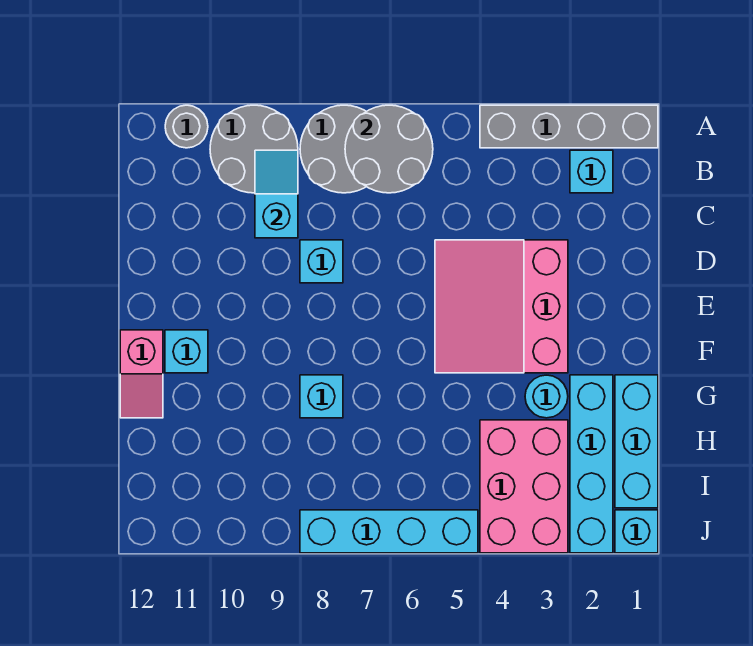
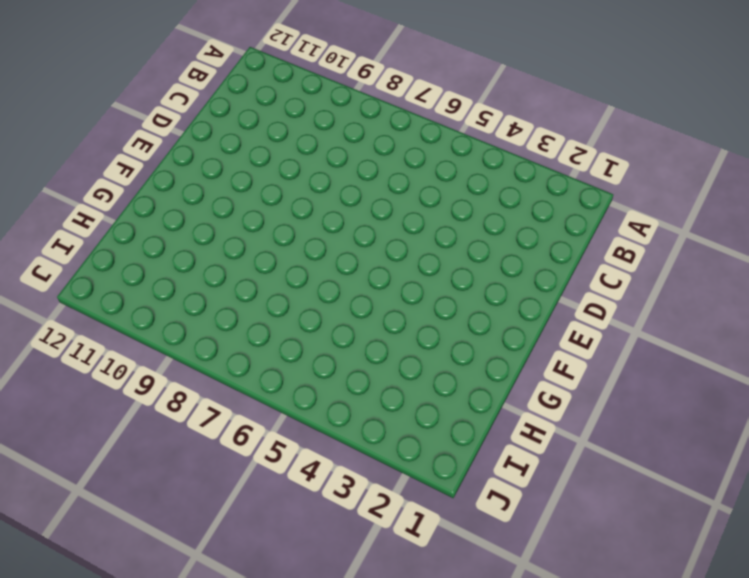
none -> grey 1x4 brick [480,105,658,148]
none -> grey 2x2 round brick [300,105,366,193]
none -> grey 2x2 round brick [210,105,298,193]

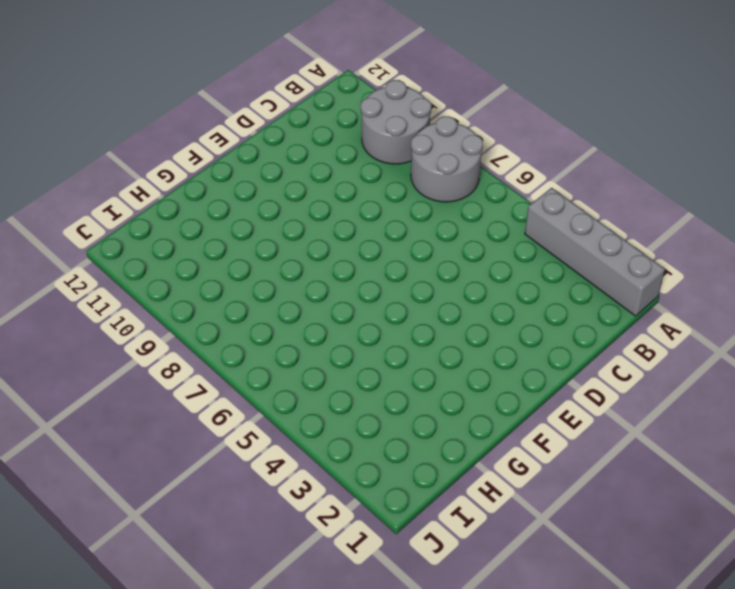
none -> grey 1x1 round brick [165,105,208,148]
none -> cyan 1x1 brick [570,150,613,193]
none -> pink 3x3 slope [435,240,568,373]

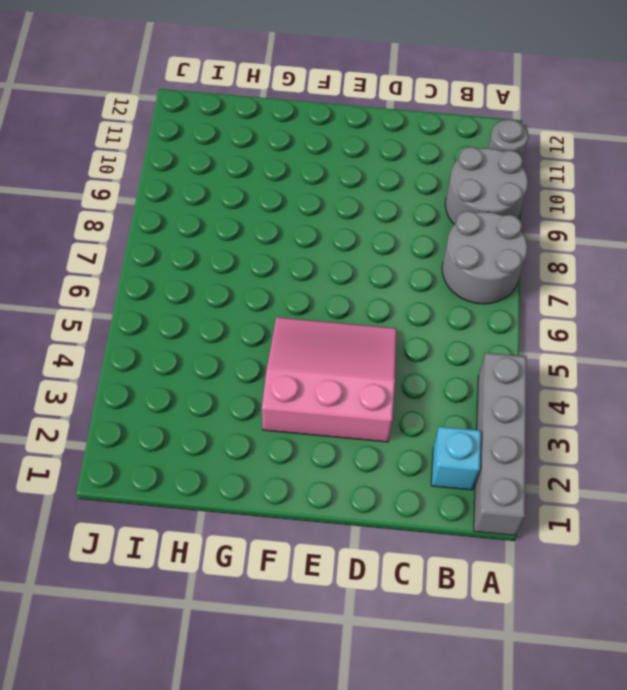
none -> cyan 1x1 brick [300,240,343,283]
none -> cyan 1x1 brick [165,330,208,373]
none -> pink 1x2 slope [120,330,163,418]

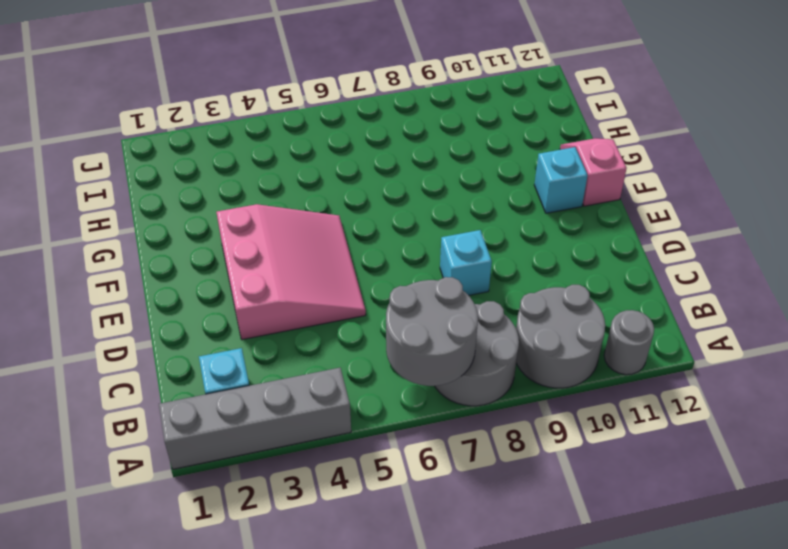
none -> cyan 1x3 brick [615,375,658,508]
none -> cyan 1x4 brick [570,375,613,553]
none -> cyan 1x1 round brick [525,375,568,418]

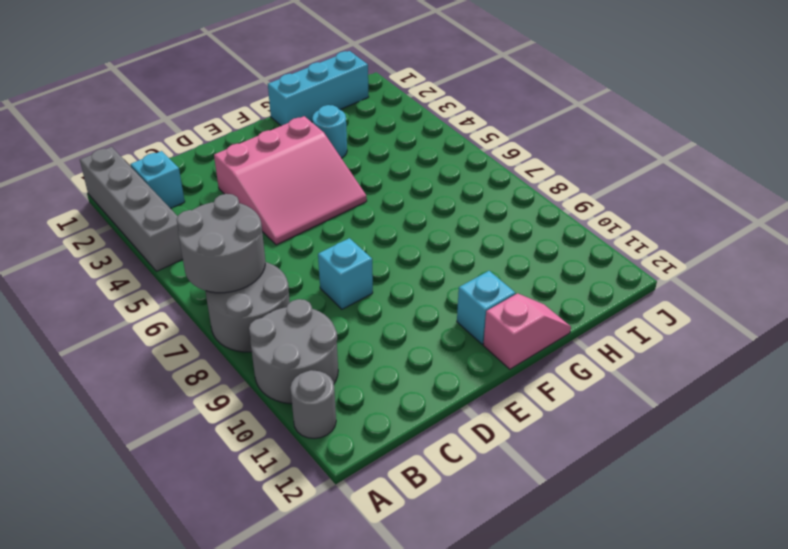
none -> cyan 1x4 brick [570,375,613,553]
none -> cyan 1x1 brick [300,375,343,418]
none -> pink 2x3 brick [480,420,568,553]

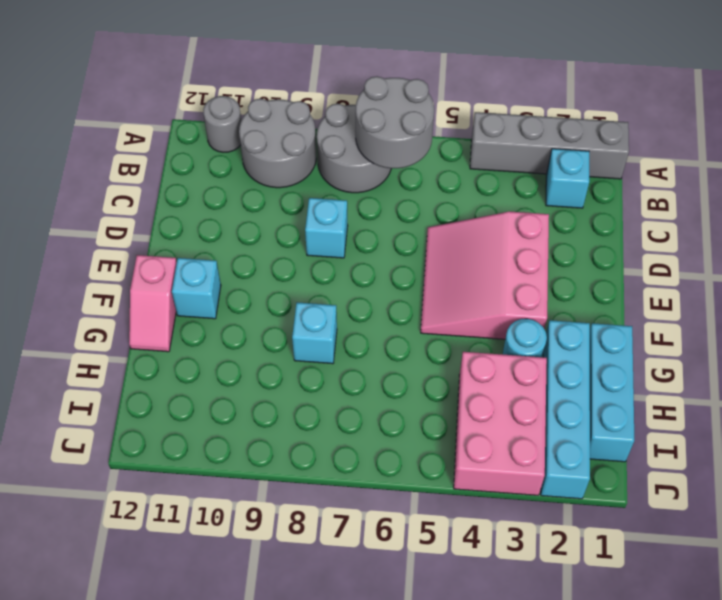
none -> cyan 1x1 brick [615,510,658,553]
none -> cyan 1x4 brick [300,510,478,553]
none -> cyan 1x2 slope [255,150,298,238]

